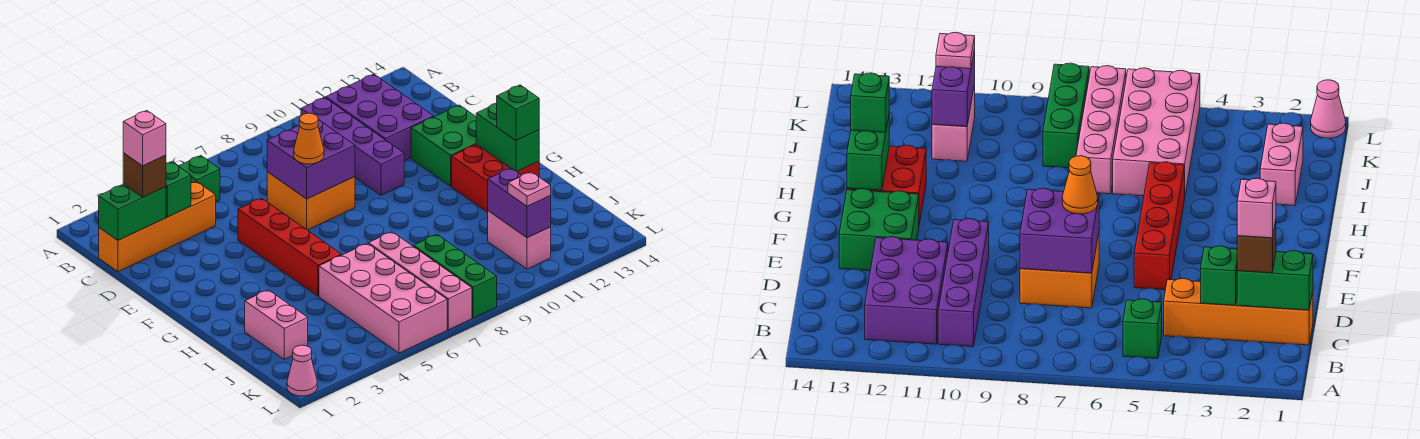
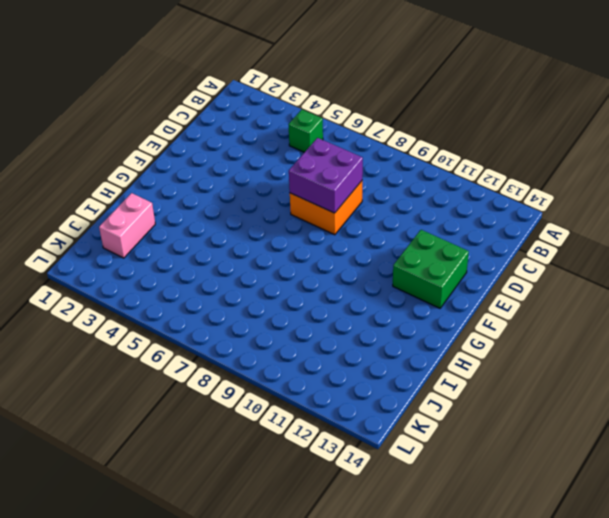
none -> purple 1x4 brick [301,97,404,195]
none -> purple 2x3 brick [326,74,434,161]
none -> orange 1x4 brick [99,181,216,272]

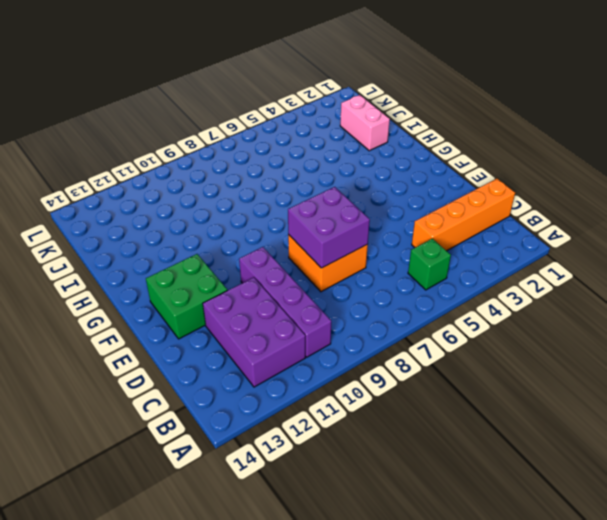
none -> red 1x4 brick [238,198,342,296]
none -> red 2x2 brick [452,144,539,212]
none -> pink 2x4 brick [319,243,447,353]

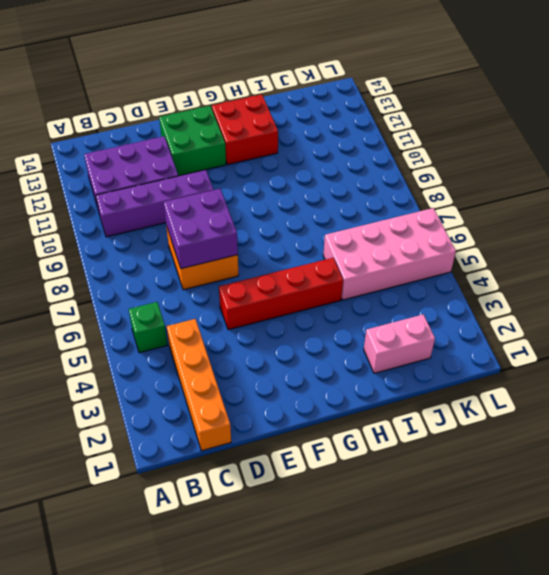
none -> pink 1x4 brick [368,232,472,330]
none -> green 1x3 brick [413,234,497,318]
none -> pink 1x2 brick [488,211,551,269]

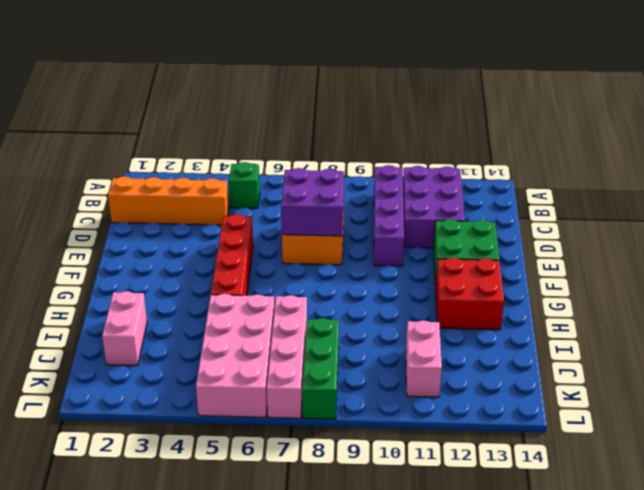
none -> pink 1x1 cone [287,345,317,396]
none -> green 1x2 brick [99,184,166,240]
none -> green 1x1 brick [166,162,191,217]

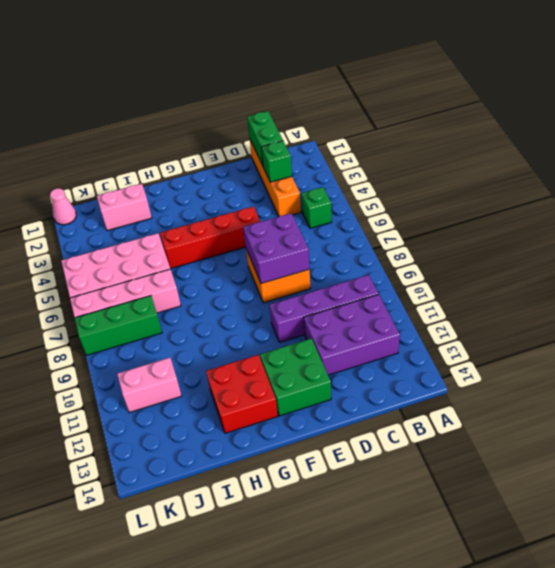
none -> green 1x2 brick [476,103,539,171]
none -> purple 1x2 brick [488,168,551,238]
none -> brown 1x1 brick [123,153,166,197]

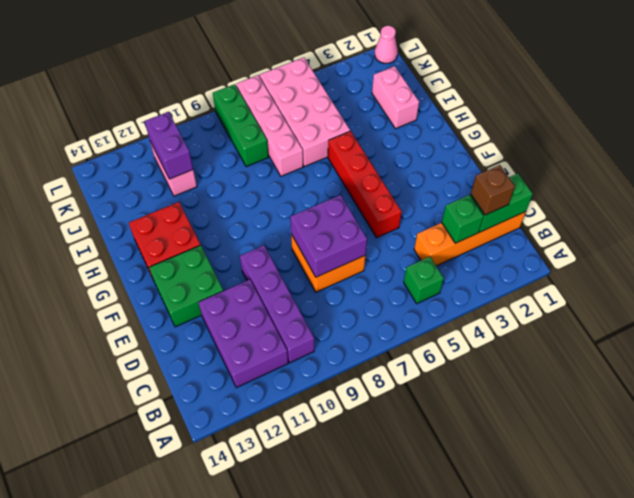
none -> green 1x2 brick [476,103,539,171]
none -> orange 1x1 cone [294,113,324,164]
none -> green 1x1 brick [497,85,539,140]

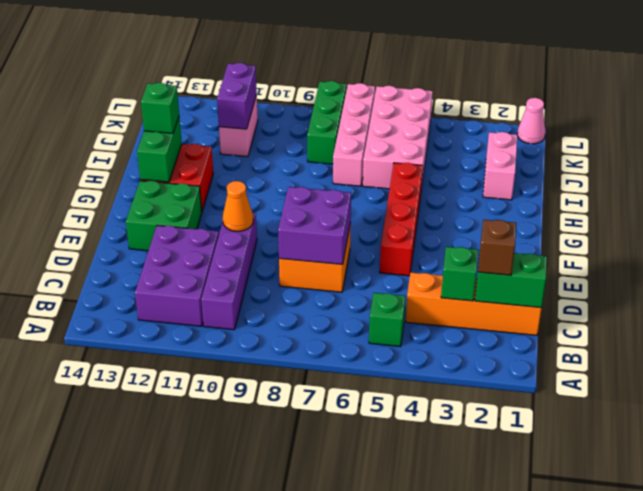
orange 1x1 cone [223,181,253,231] -> orange 1x1 cone moved to [294,113,324,164]
none -> pink 1x1 plate [508,172,551,206]
none -> pink 1x1 brick [123,111,166,166]

